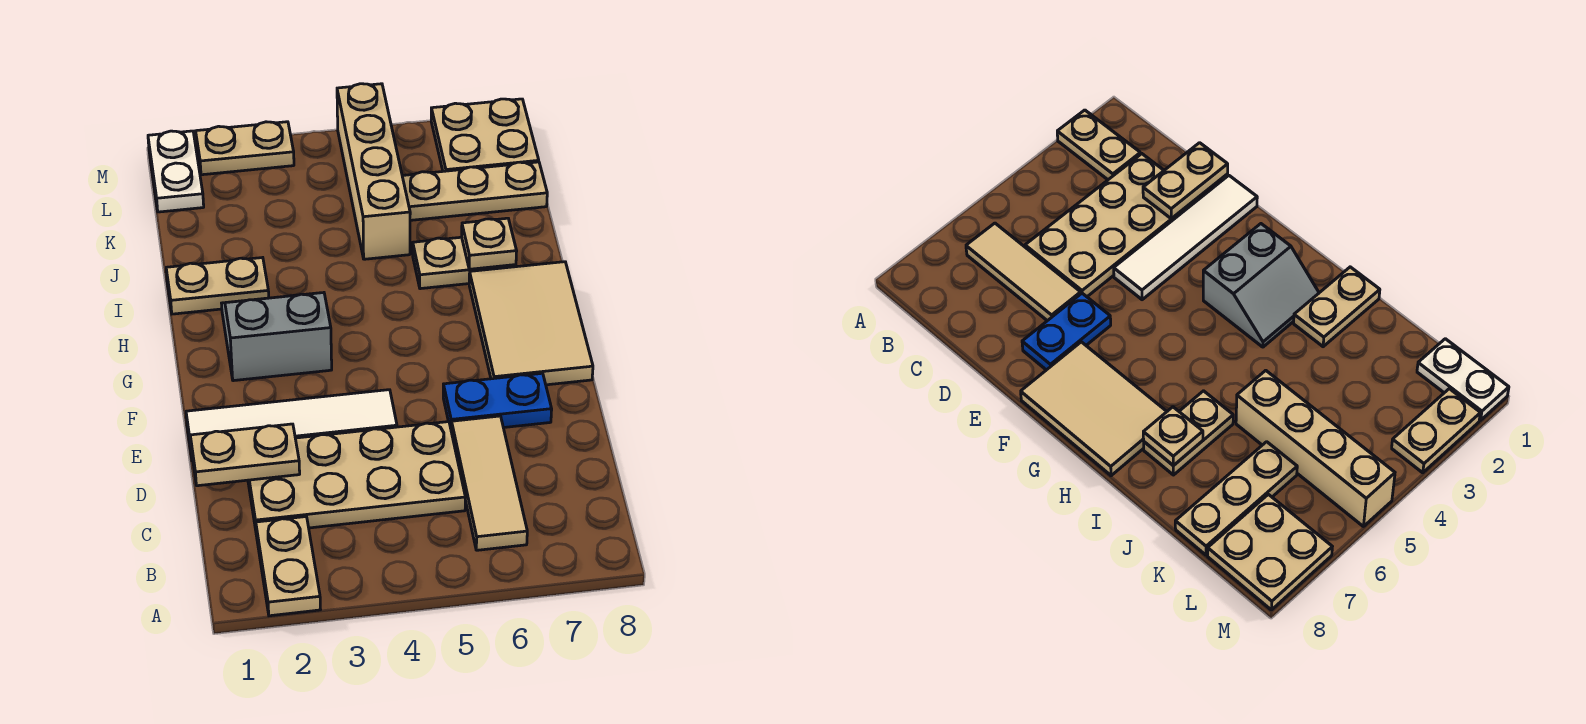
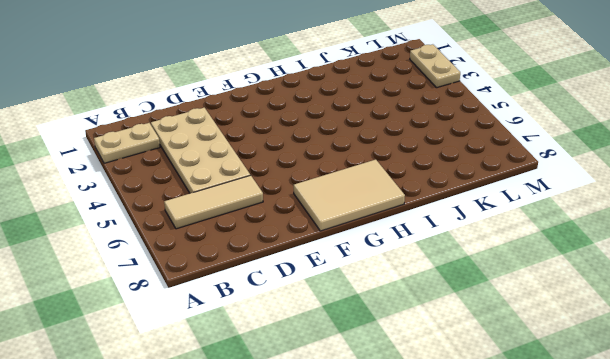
none -> white 1x4 tile [186,390,397,461]
none -> blue 1x2 plate [443,373,552,428]
none -> grey 2x2 slope [222,293,332,381]

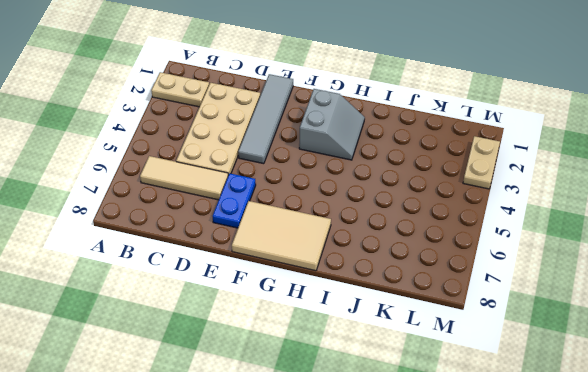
grey 1x4 tile [238,74,293,164] -> white 1x4 tile [186,390,397,461]
none -> tan 1x2 plate [166,258,269,314]
none -> tan 1x2 plate [413,237,516,289]
none -> tan 1x4 brick [337,84,410,259]

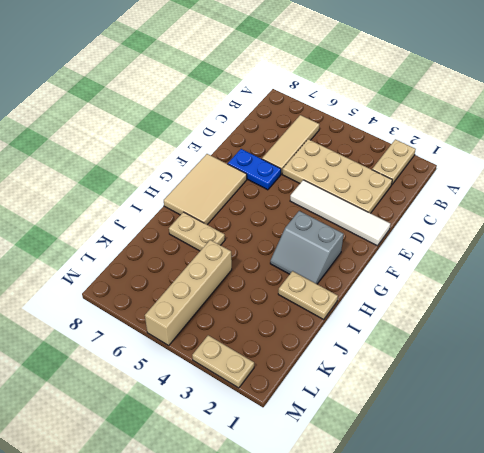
none -> tan 1x3 plate [402,162,547,220]
none -> white 1x2 plate [148,131,204,212]
none -> tan 2x2 plate [431,99,539,171]

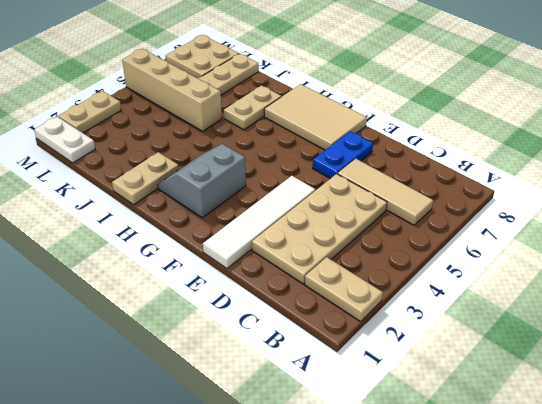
none -> tan 1x2 plate [190,424,300,486]
none -> tan 1x1 plate [462,218,517,269]

